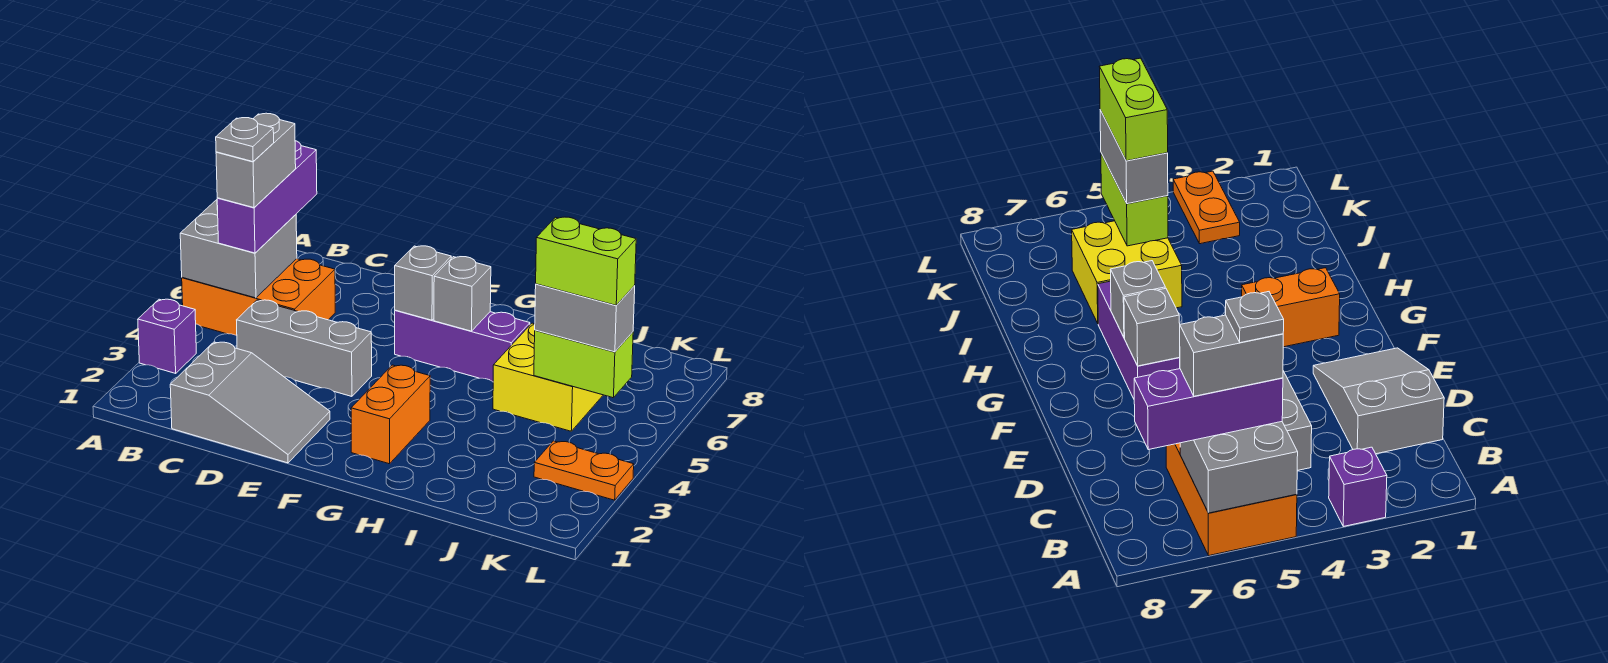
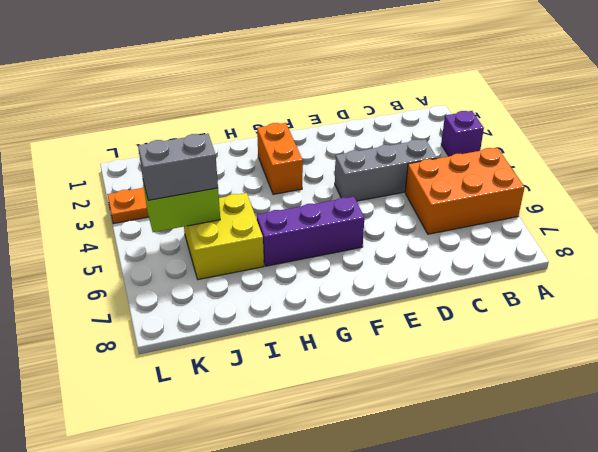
none -> grey 2x3 slope [170,342,330,463]
none -> grey 2x2 brick [180,200,297,298]
none -> grey 1x1 brick [395,246,451,320]

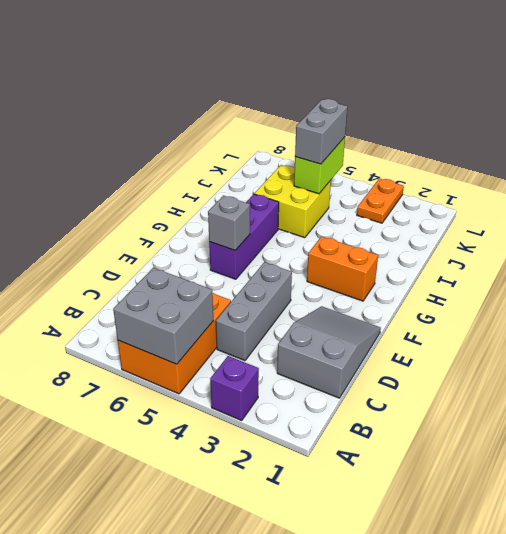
none -> grey 1x1 brick [434,257,491,331]
none -> purple 1x3 brick [217,141,317,253]
none -> grey 1x2 brick [216,113,296,208]

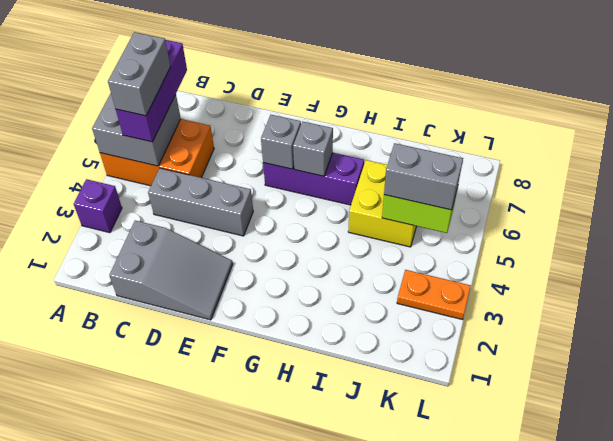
none -> orange 1x2 brick [351,365,430,464]
none -> lime 1x2 brick [536,217,636,305]
none -> grey 1x1 plate [216,118,274,162]

